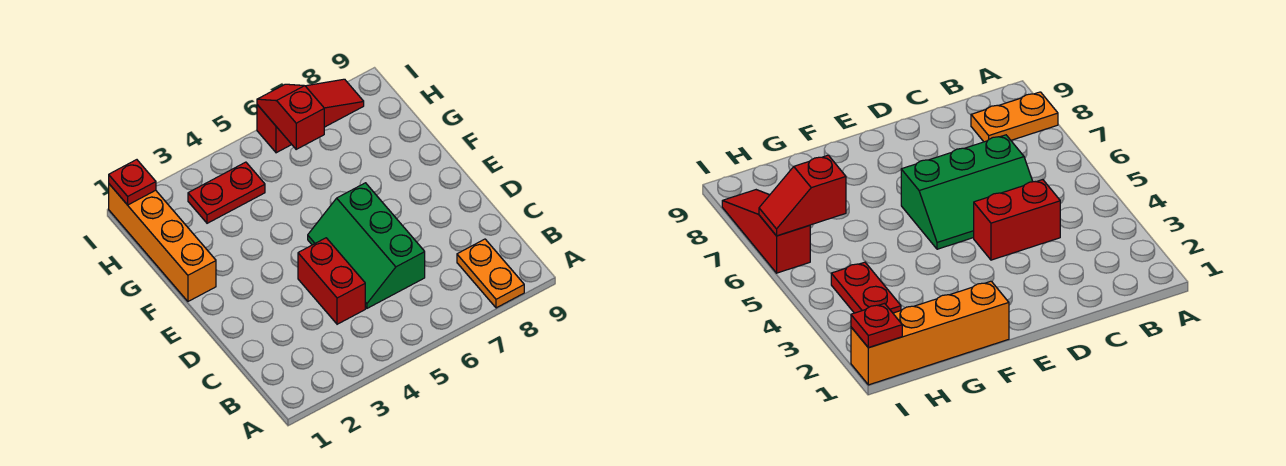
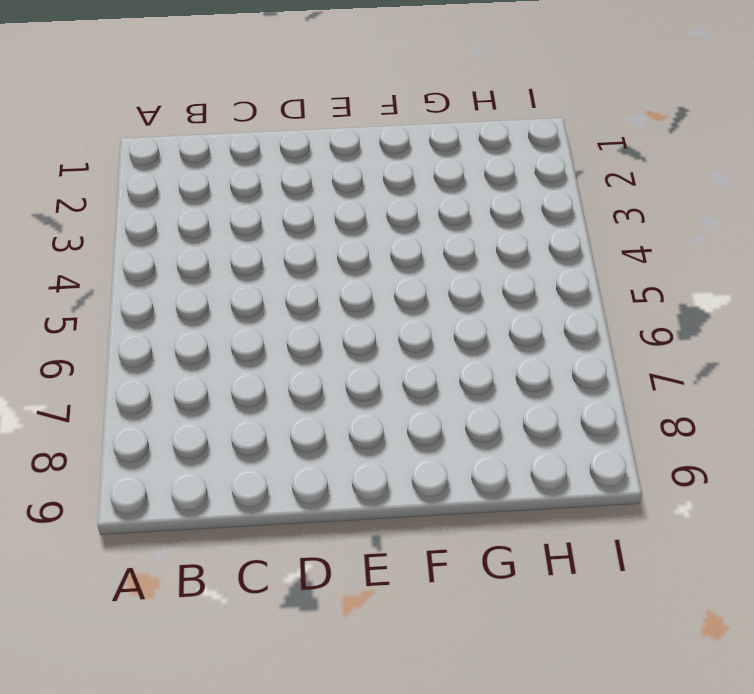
none -> orange 1x2 plate [457,239,524,308]
none -> red 1x2 brick [298,238,365,324]

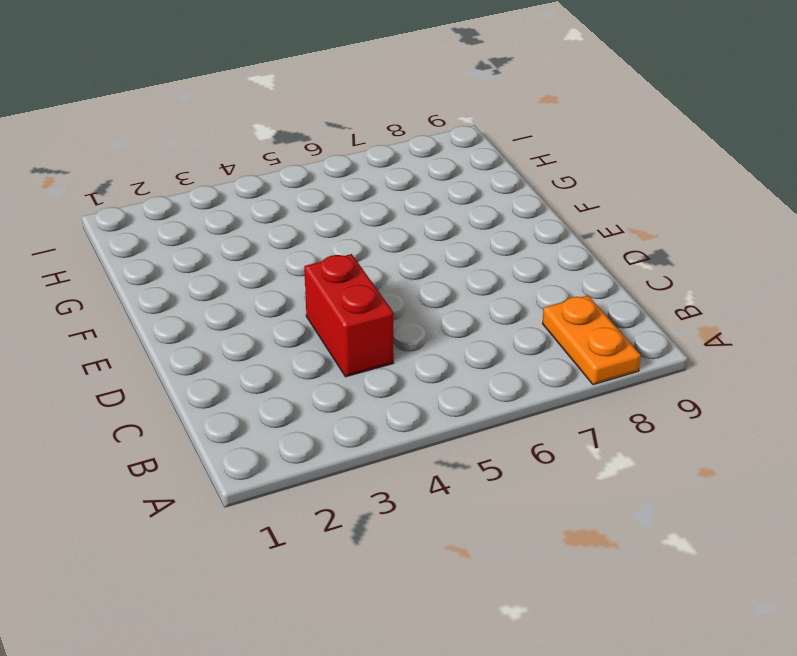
none -> green 2x3 slope [308,183,425,308]
none -> orange 1x4 brick [109,184,216,301]

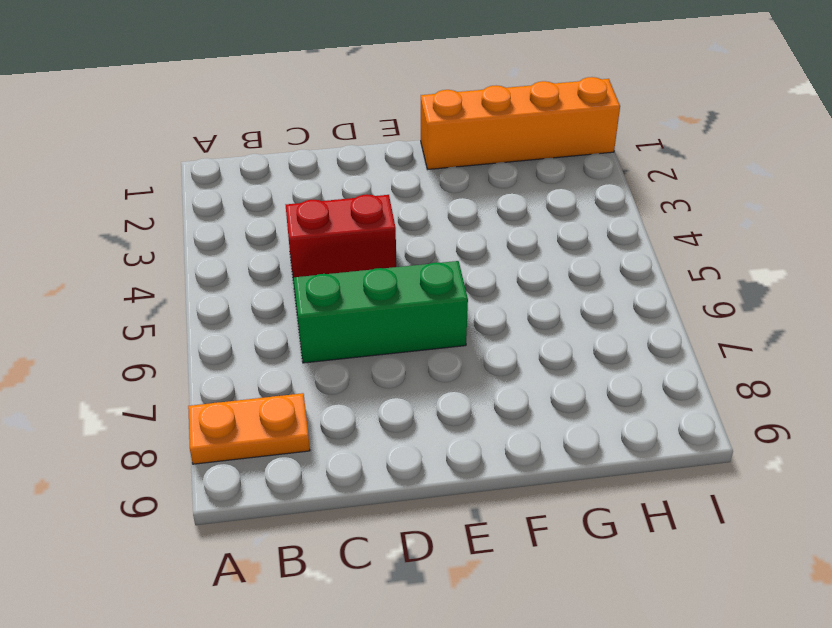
none -> red 1x2 plate [188,162,265,223]
none -> red 1x3 slope [257,79,364,153]

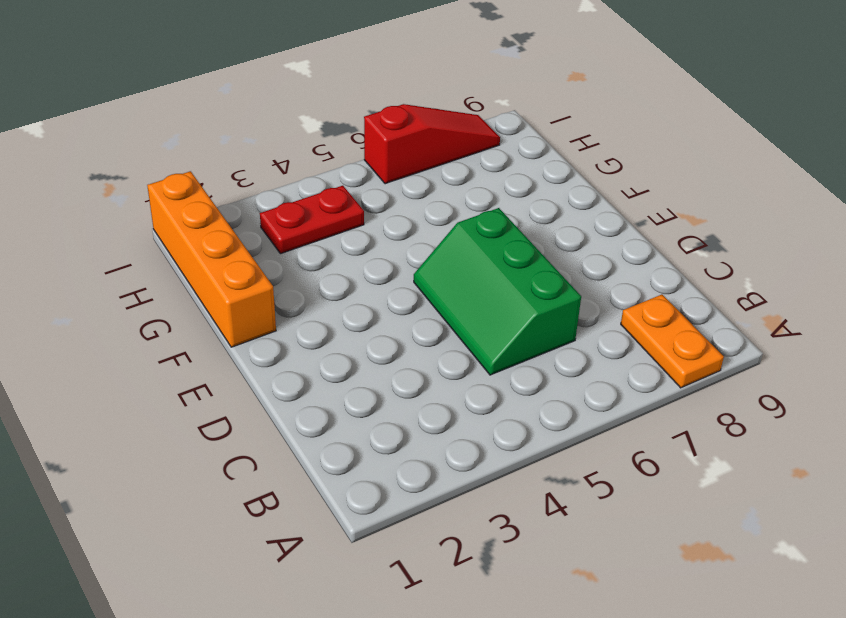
none -> red 1x2 brick [298,238,365,324]
none -> red 1x2 slope [257,84,324,149]

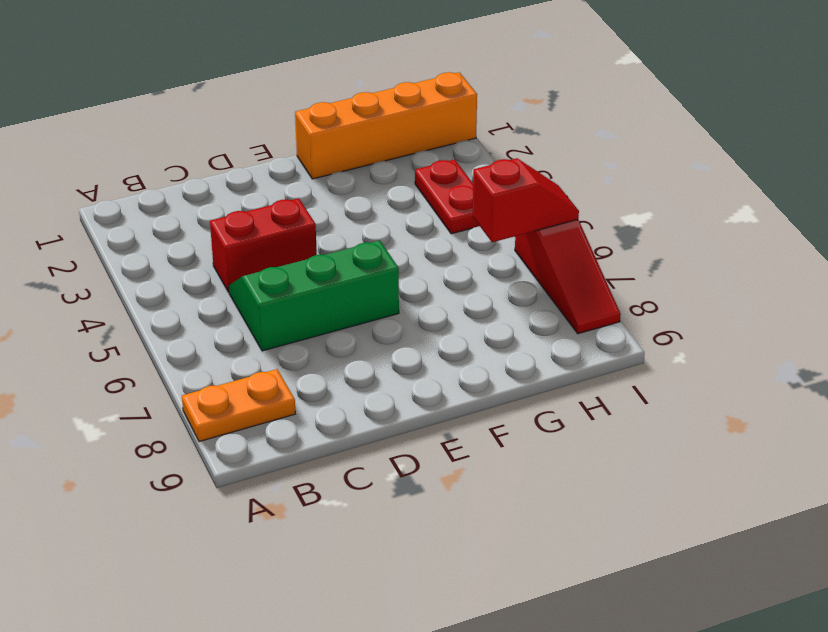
none -> red 1x1 plate [109,160,156,205]

